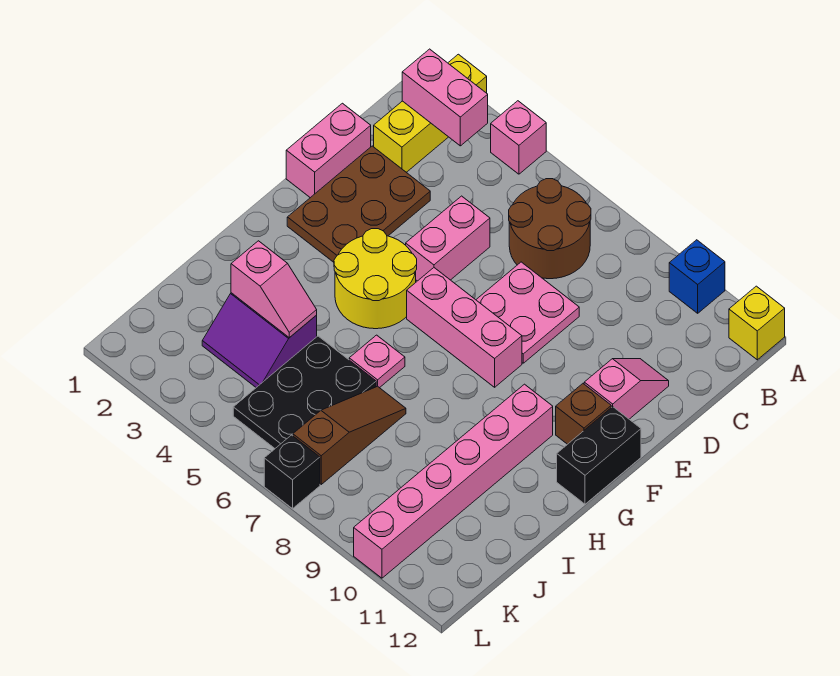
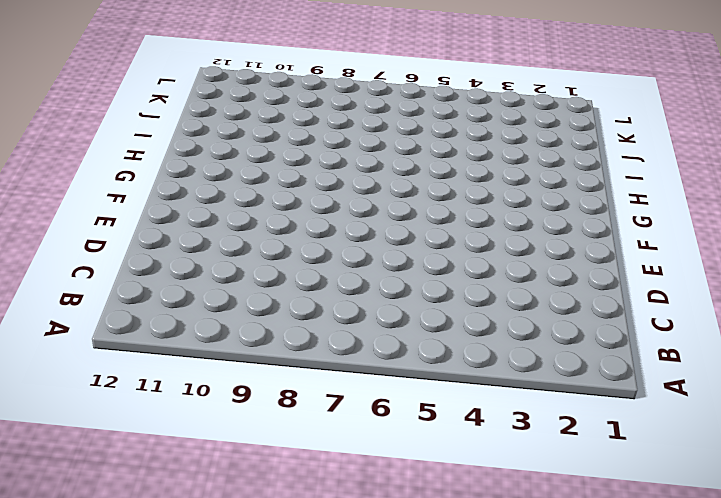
none -> yellow 1x3 brick [374,54,487,172]
none -> pink 1x1 brick [491,101,546,174]
none -> blue 1x1 brick [669,240,725,313]

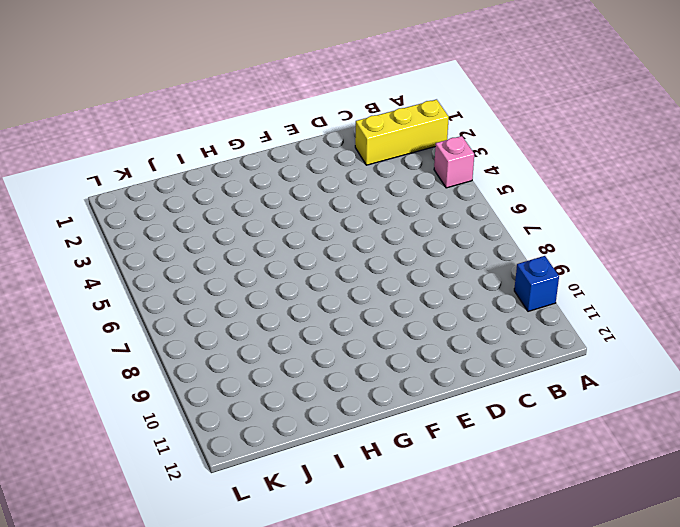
none -> yellow 1x1 brick [729,286,785,360]
none -> brown 2x2 round brick [509,179,591,279]
none -> pink 1x2 brick [286,103,371,198]

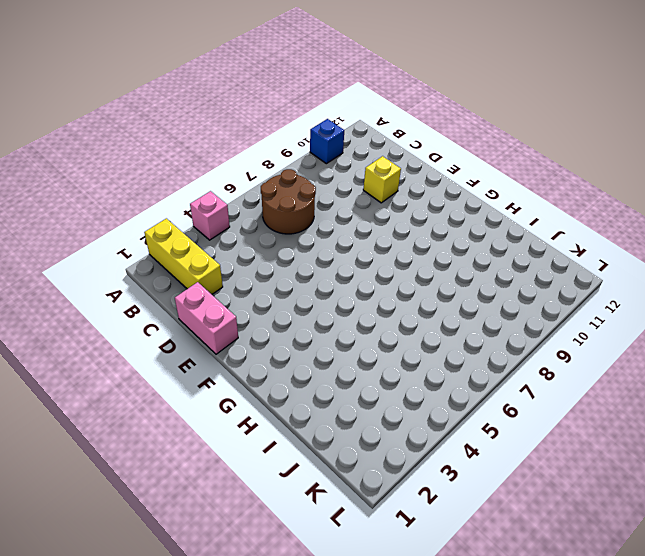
yellow 1x1 brick [363,156,401,203] -> yellow 1x1 brick moved to [729,286,785,360]
none -> brown 2x3 plate [287,146,430,262]
none -> pink 1x2 brick [406,196,490,281]
none -> pink 2x2 plate [476,262,579,363]

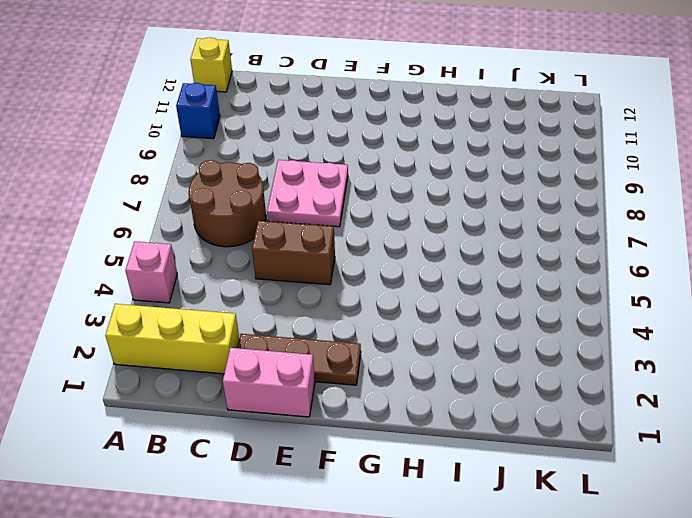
brown 1x3 plate [238,334,361,385] -> brown 2x3 plate [287,146,430,262]
brown 1x2 brick [252,221,335,285] -> pink 1x2 brick [406,196,490,281]
none -> pink 1x2 slope [584,359,669,419]
none -> yellow 2x2 round brick [334,229,417,329]
none -> pink 1x3 brick [407,268,522,387]

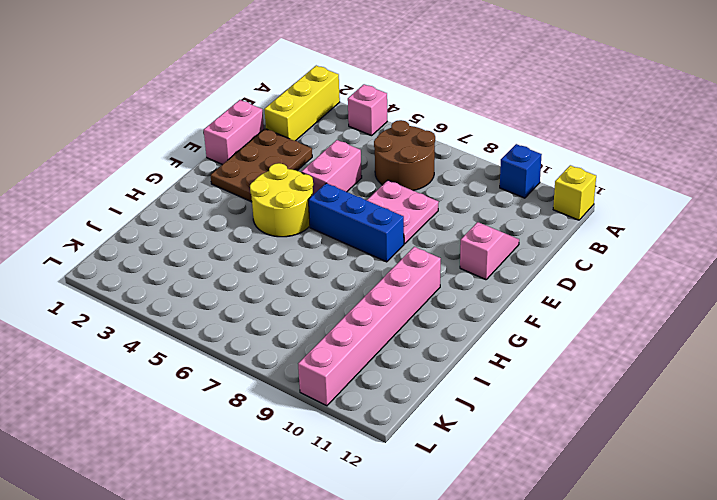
blue 1x3 brick [308,183,404,262] -> pink 1x3 brick [407,268,522,387]
none -> brown 1x1 brick [556,384,611,444]
none -> black 1x2 brick [557,407,641,504]
none -> pink 1x1 plate [349,335,405,388]

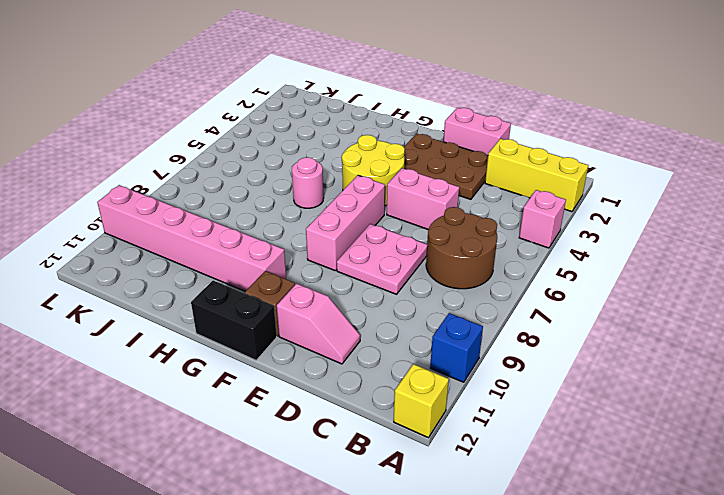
pink 1x1 round brick [292,157,324,208] -> pink 1x1 plate [349,335,405,388]
none -> purple 2x2 slope [202,293,317,387]
none -> black 2x3 plate [233,336,376,448]
none -> brown 1x3 slope [293,386,406,484]

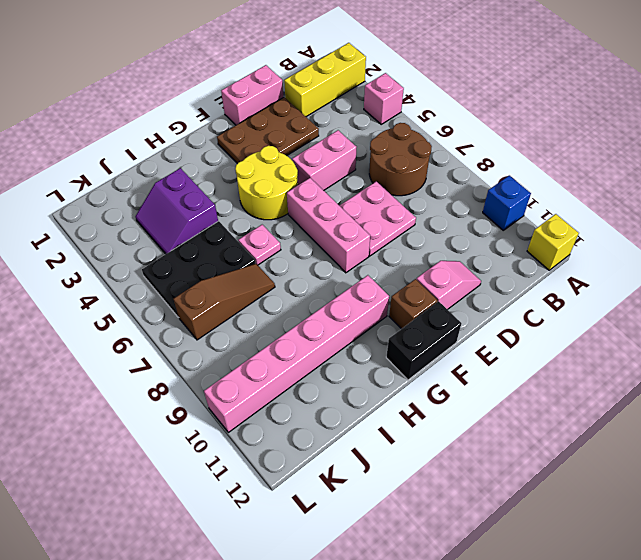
none -> black 1x1 brick [264,435,320,509]
none -> pink 1x2 brick [402,49,488,146]
none -> pink 1x2 slope [231,241,317,338]

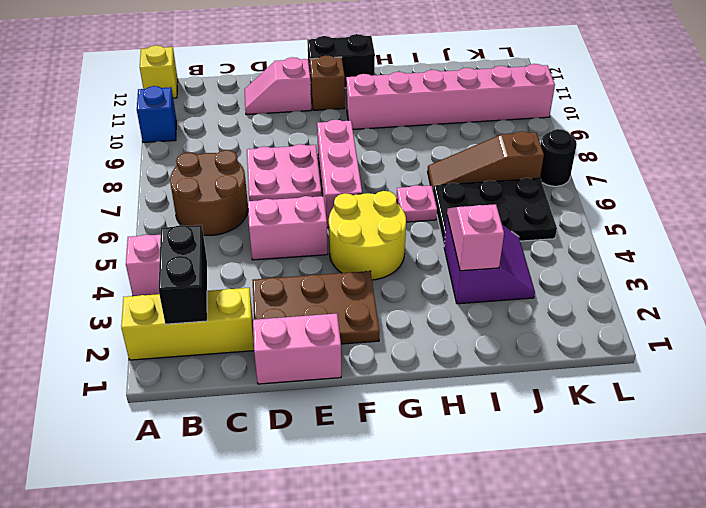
black 1x2 brick [158,225,207,324] -> pink 1x2 brick [402,49,488,146]
black 1x1 round brick [540,129,577,186] -> black 1x1 brick [264,435,320,509]

